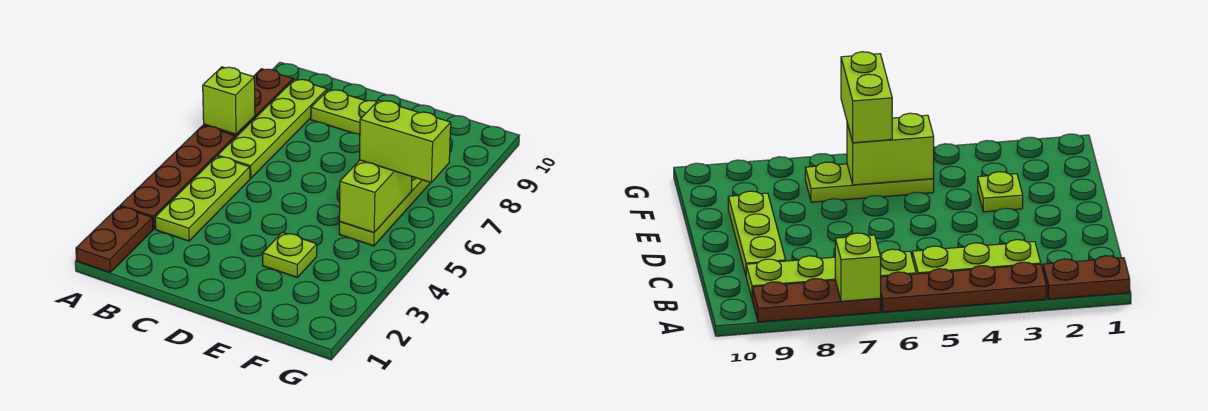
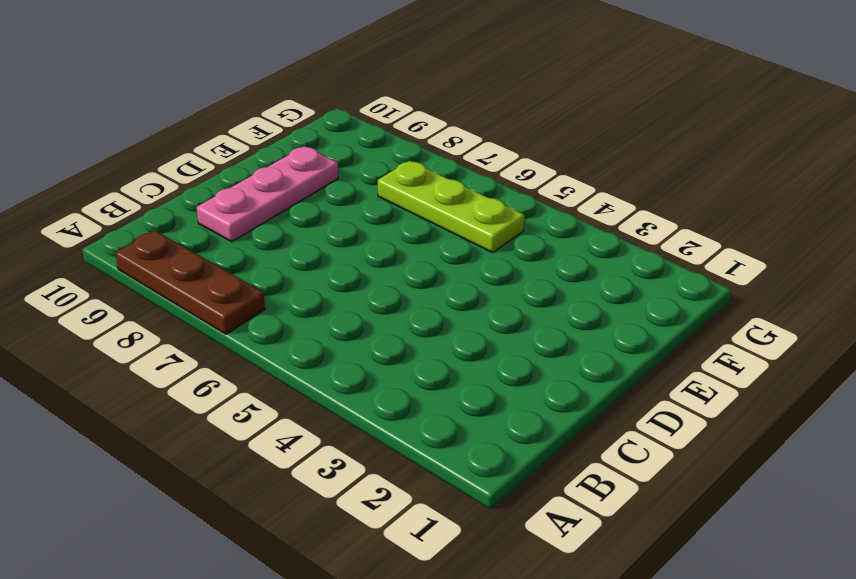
pink 1x3 plate [197,146,338,242] -> lime 1x3 plate [311,90,377,135]
none -> brown 1x2 plate [76,206,153,272]
none -> brown 1x4 plate [120,126,235,229]

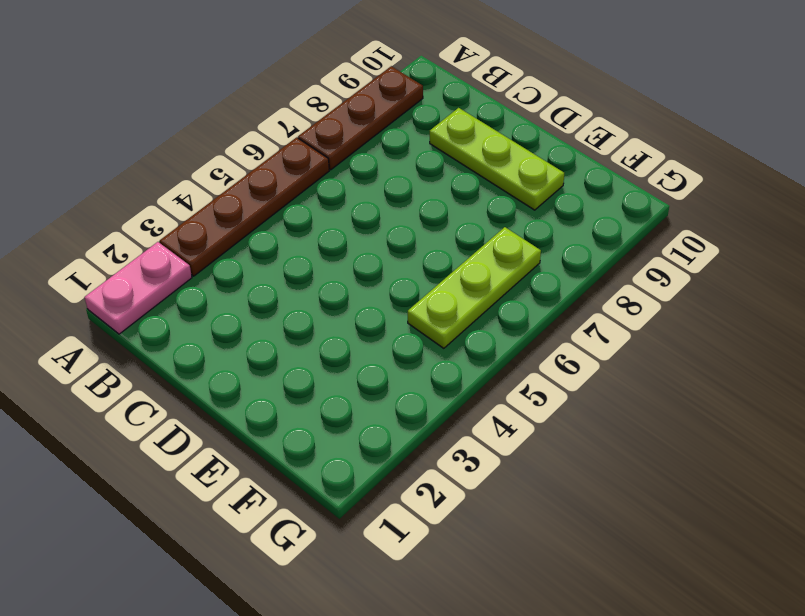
pink 1x2 plate [84,242,192,334] -> brown 1x2 plate [76,206,153,272]
none -> lime 1x3 plate [155,156,250,241]
none -> lime 1x4 plate [218,79,327,178]

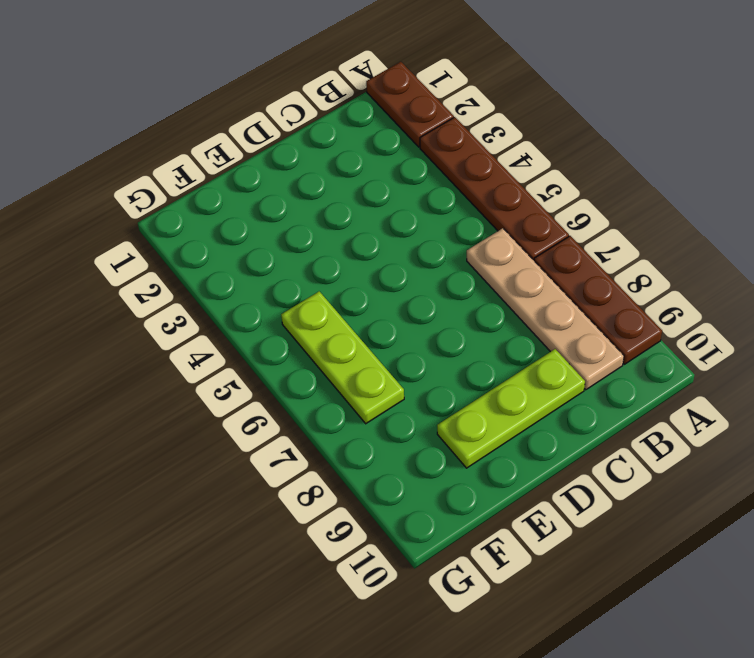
tan 1x4 plate [467,228,624,390] -> lime 1x4 plate [218,79,327,178]
none -> lime 1x3 plate [155,156,250,241]
none -> lime 1x1 plate [263,232,317,277]

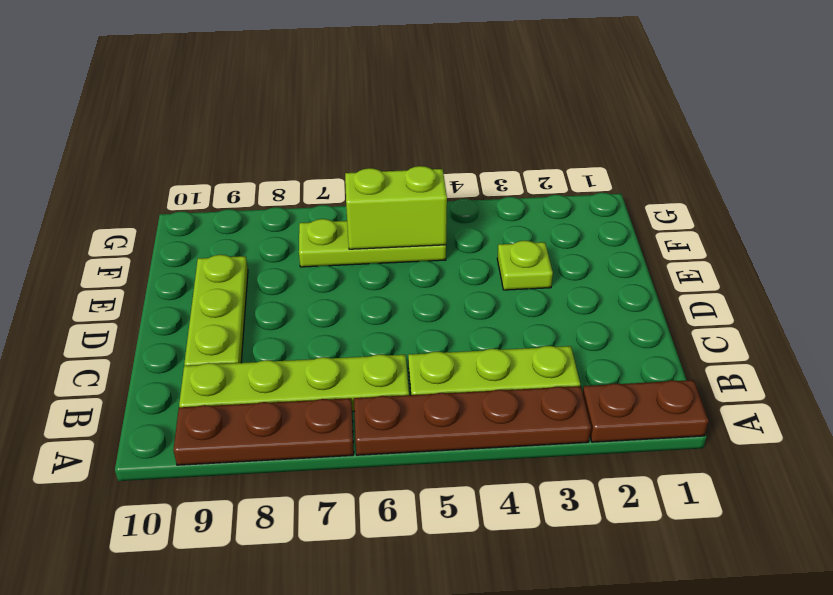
none -> lime 1x1 brick [203,67,255,134]
none -> lime 1x2 brick [359,100,451,182]

